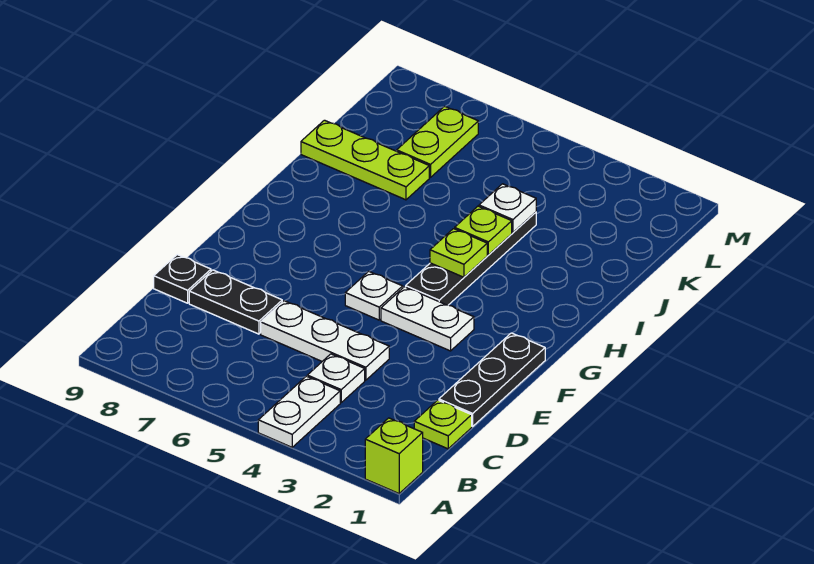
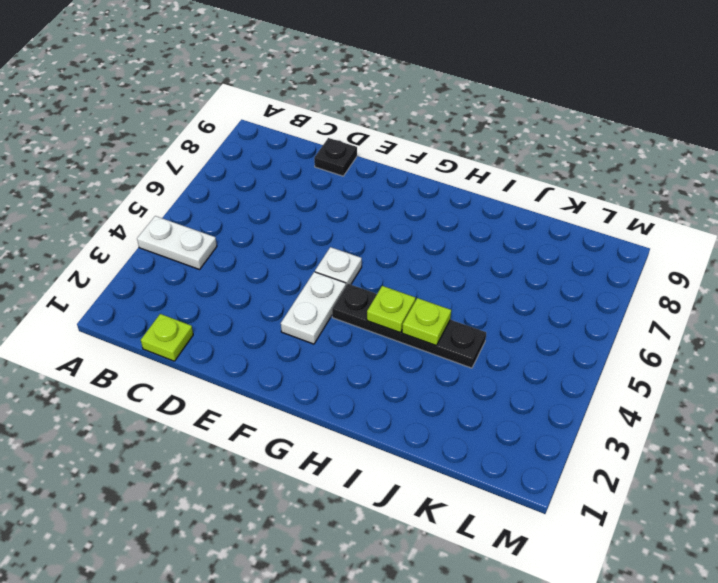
none -> lime 1x1 brick [365,418,423,493]
none -> white 1x1 plate [307,354,365,402]
none -> black 1x3 plate [439,333,545,426]

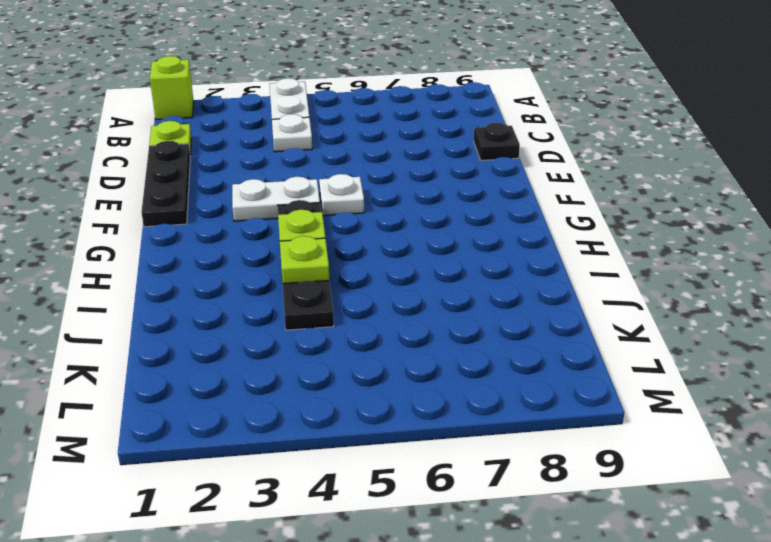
none -> white 1x3 plate [261,301,389,380]
none -> black 1x2 plate [189,270,282,334]
none -> lime 1x3 plate [301,120,429,200]

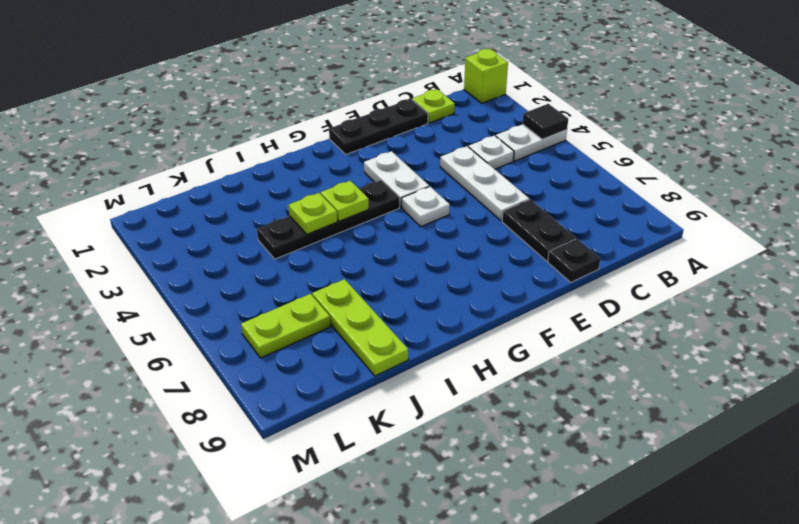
black 1x1 tile [523,104,568,139] -> none
none -> white 1x1 plate [479,184,536,233]

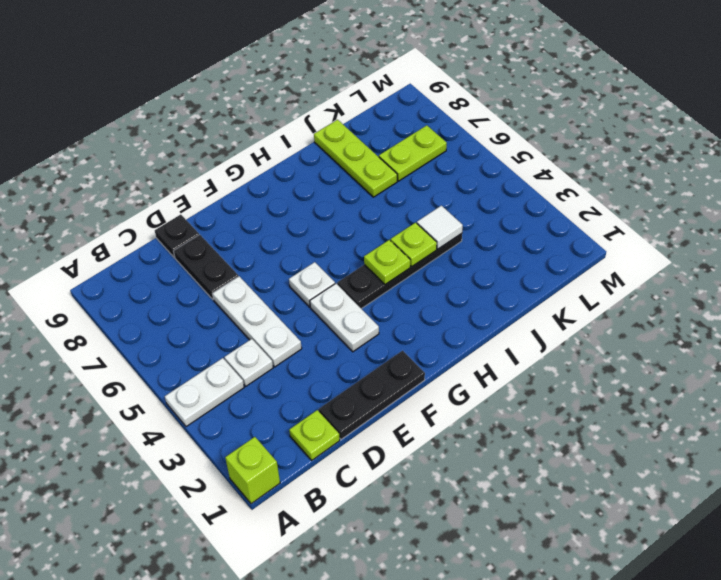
white 1x1 tile [417,206,463,249] -> white 1x1 plate [479,184,536,233]

